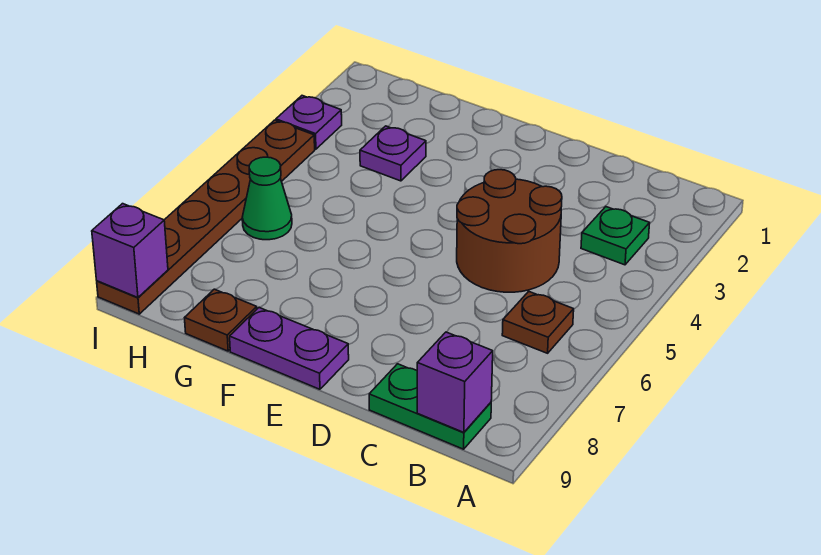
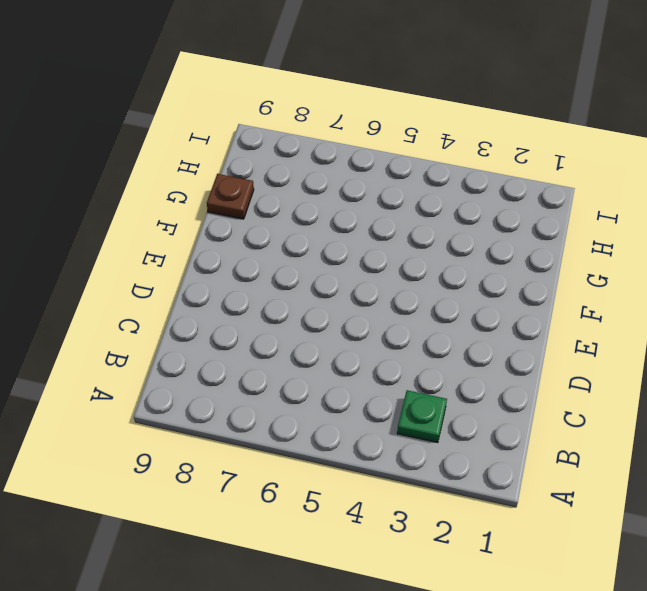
none -> brown 1x1 plate [502,291,574,353]
none -> green 1x2 plate [369,364,491,449]
none -> brown 2x2 round brick [457,170,562,292]

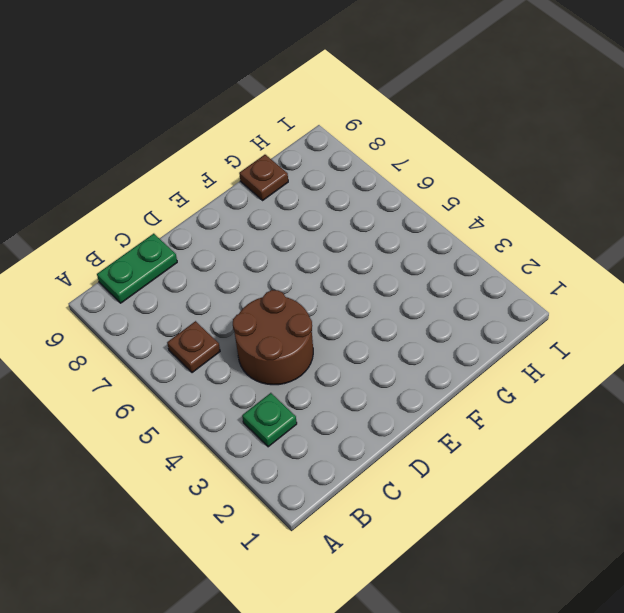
none -> purple 1x2 plate [230,307,349,389]
none -> purple 1x1 plate [360,126,426,181]
none -> green 1x1 cone [242,157,292,240]

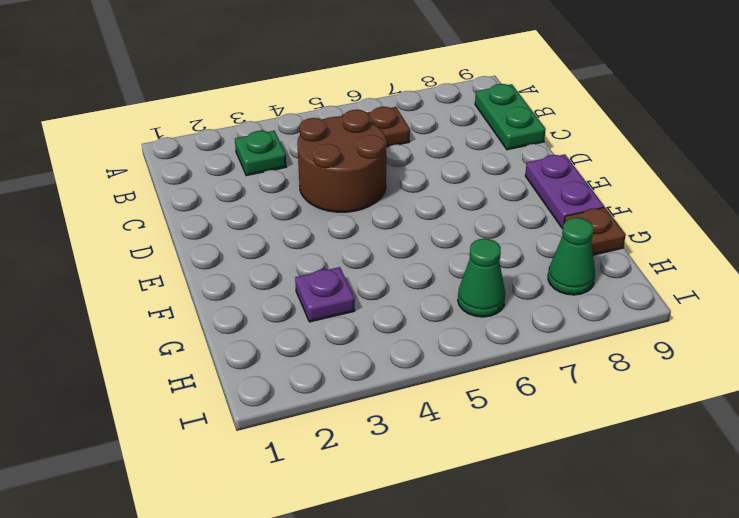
green 1x1 cone [548,218,595,295] -> none
none -> purple 1x1 plate [276,96,342,149]
none -> brown 1x6 plate [97,120,315,314]
none -> purple 1x1 brick [417,332,493,432]

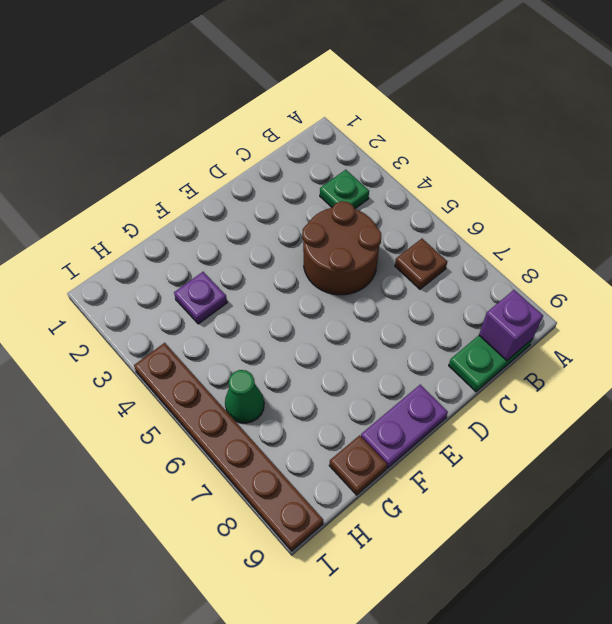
none -> purple 1x1 plate [276,96,342,149]
none -> purple 1x1 brick [92,204,168,298]

